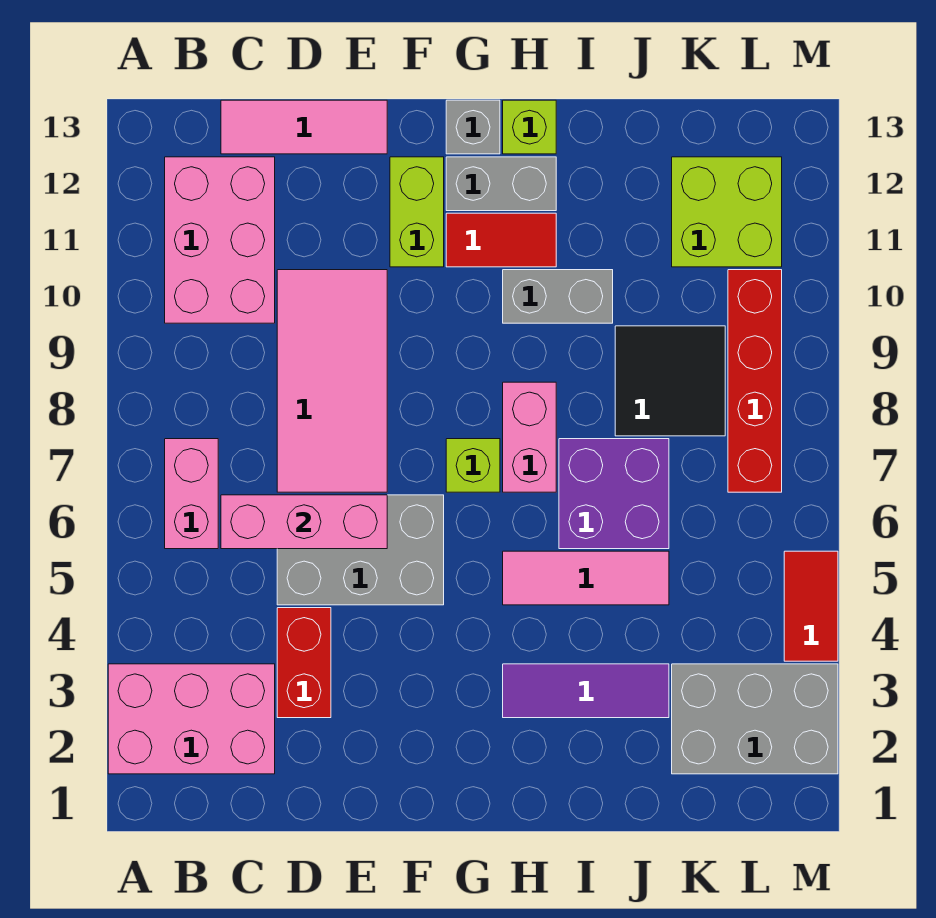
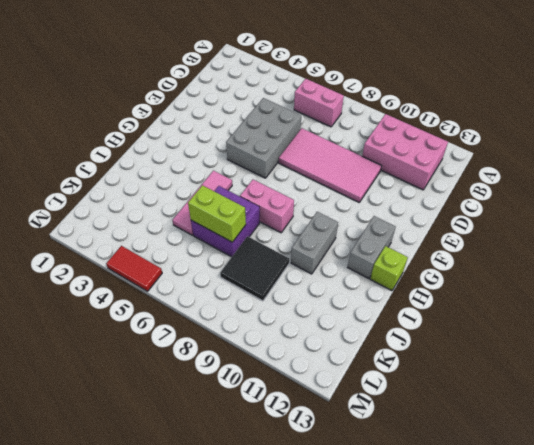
lime 1x2 brick [188,185,246,242] -> lime 1x2 brick moved to [390,157,444,267]
none -> pink 2x3 brick [108,664,275,774]
none -> pink 1x3 tile [221,100,387,154]
none -> red 1x2 brick [277,608,331,718]

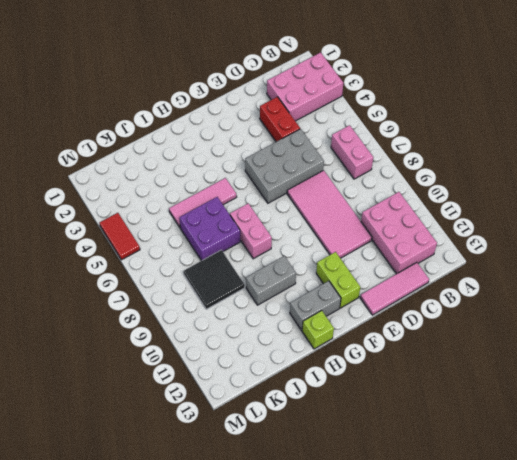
none -> lime 1x1 brick [446,439,500,492]
none -> red 1x2 tile [446,213,556,267]
none -> grey 1x1 brick [446,100,500,154]

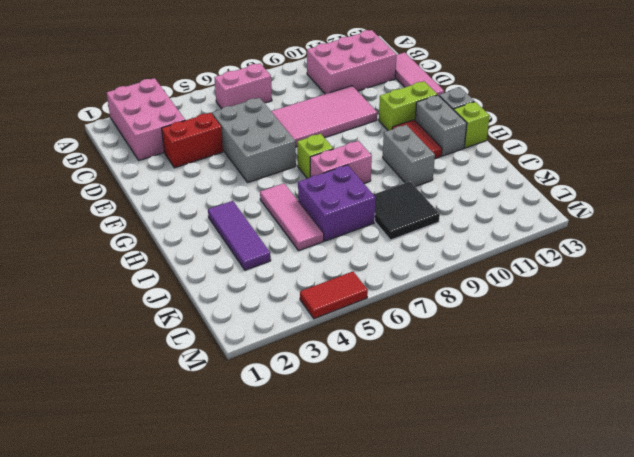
none -> grey 2x3 brick [672,664,838,774]
none -> lime 2x2 brick [672,157,782,267]
none -> red 1x4 brick [728,270,782,492]

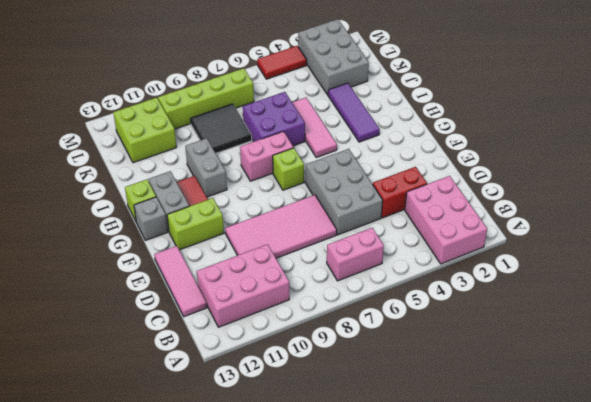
lime 1x4 brick [158,68,254,129] -> red 1x4 brick [728,270,782,492]
none -> pink 1x3 brick [221,495,387,549]

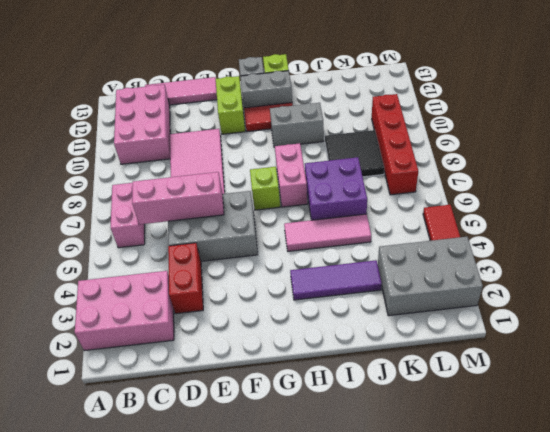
none -> lime 2x2 brick [672,157,782,267]

